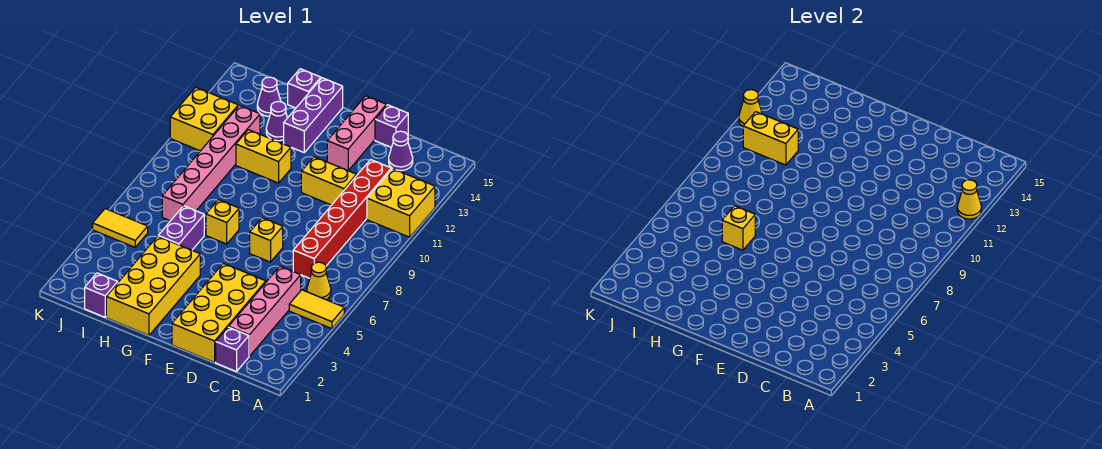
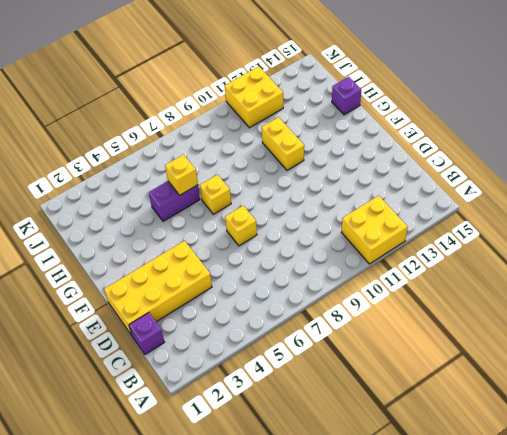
none -> yellow 1x2 tile [289,290,344,329]
none -> yellow 1x1 cone [307,262,331,300]
none -> pink 1x4 brick [229,266,301,356]

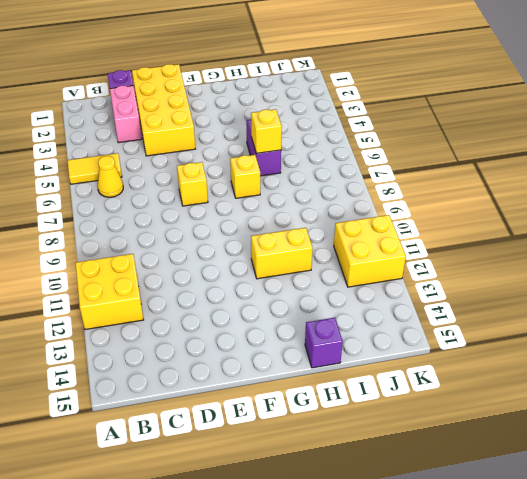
pink 1x2 brick [110,86,142,143] -> pink 1x4 brick [229,266,301,356]
none -> red 1x6 brick [293,160,391,278]
none -> purple 1x1 cone [389,131,413,171]
none -> yellow 1x2 brick [301,157,356,205]

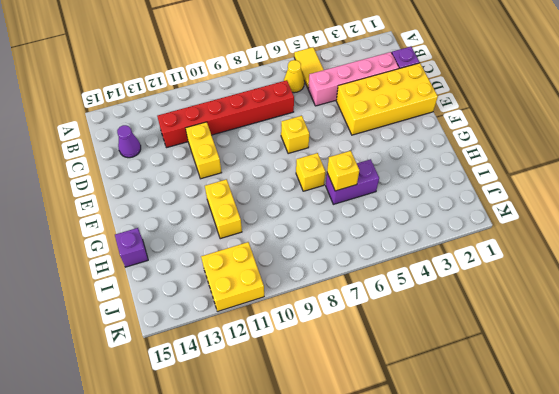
none -> yellow 2x2 brick [367,169,435,237]
none -> purple 1x1 brick [375,105,408,147]
none -> pink 1x3 brick [327,96,386,171]

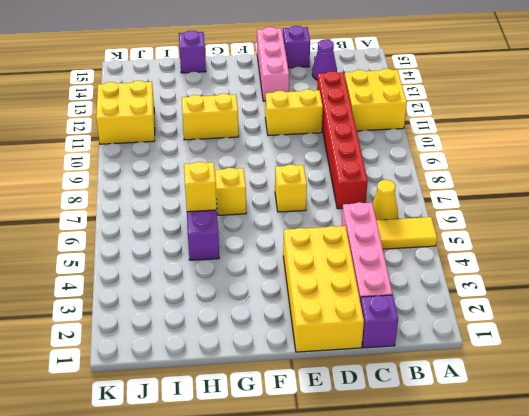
none -> yellow 2x4 brick [106,236,200,335]
none -> purple 1x3 brick [284,78,343,152]
none -> purple 1x1 cone [266,101,287,141]

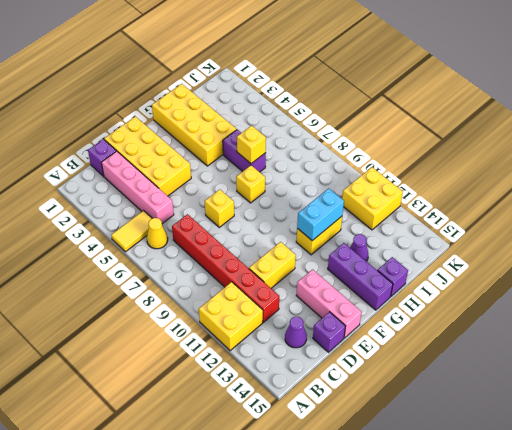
cyan 1x2 brick [297,188,344,241] -> none
none -> purple 1x1 brick [85,273,118,317]
none -> pink 1x6 brick [162,105,260,221]
none -> purple 1x1 cone [257,77,281,116]

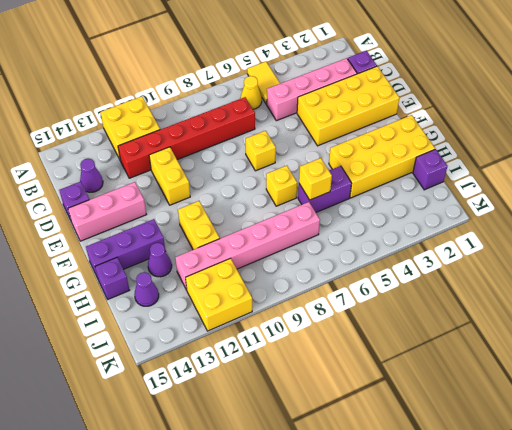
none -> yellow 1x2 tile [93,209,148,247]
none -> yellow 1x1 cone [957,180,981,219]
none -> yellow 1x2 brick [743,112,798,165]

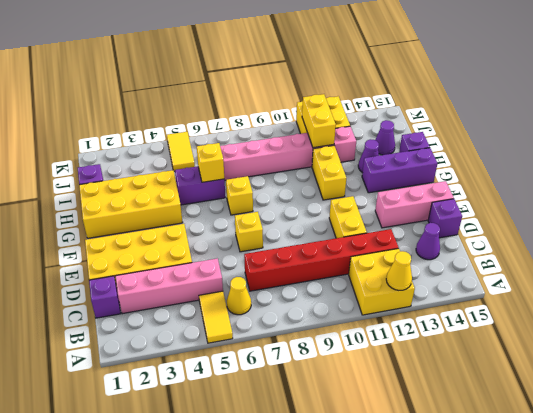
none -> yellow 1x1 cone [739,90,762,126]

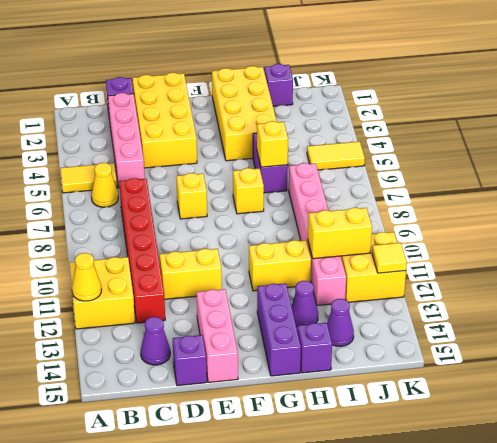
yellow 1x1 tile [372,243,407,273] -> yellow 1x1 cone [739,90,762,126]

